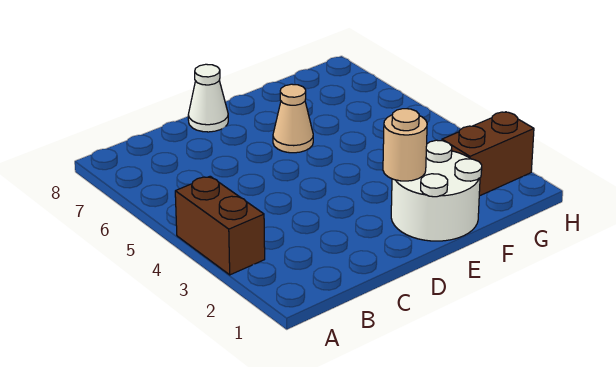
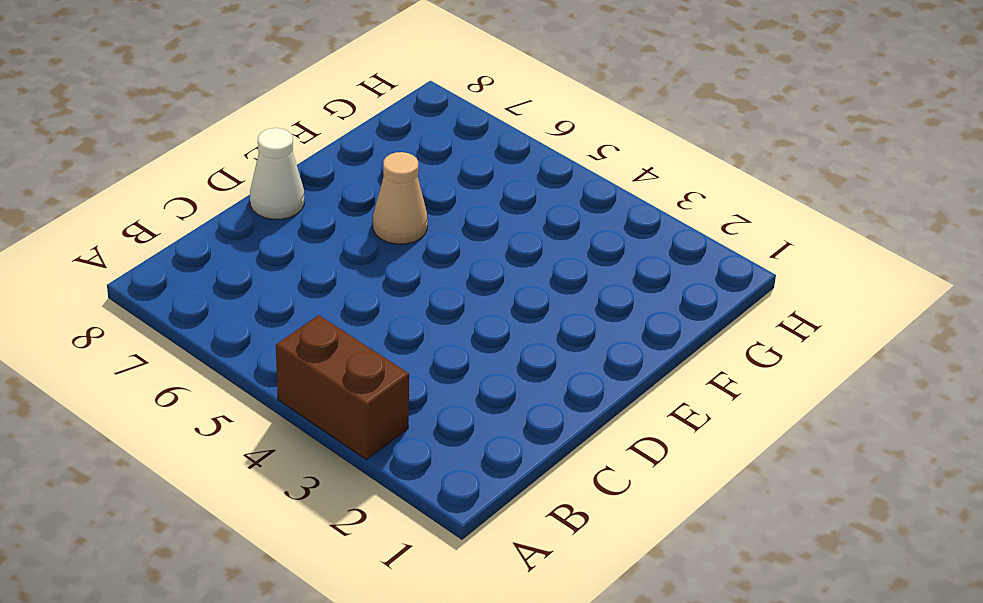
none -> white 2x2 round brick [391,140,482,241]
none -> brown 1x2 brick [442,112,534,196]

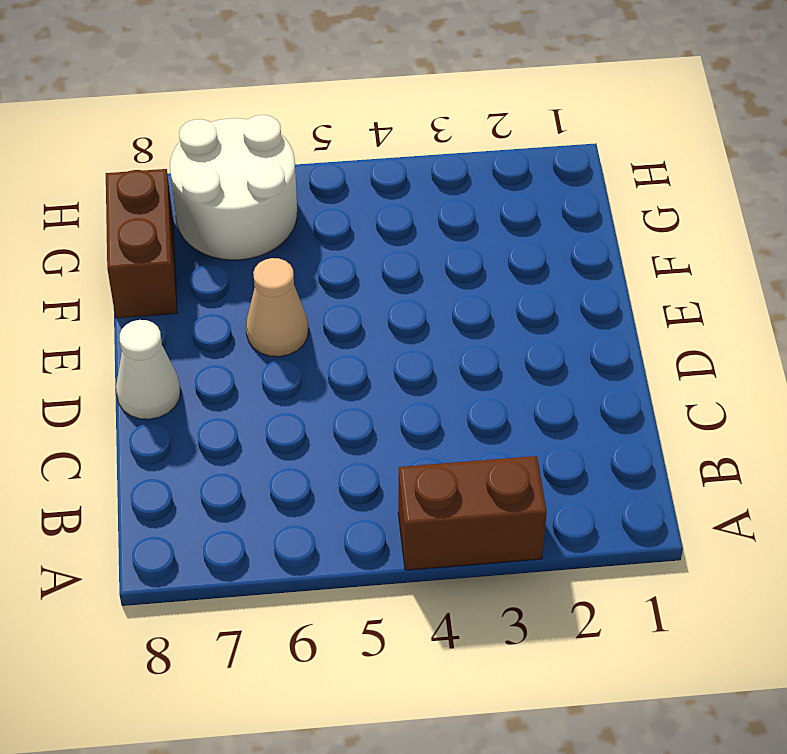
brown 1x2 brick [106,169,177,318] -> brown 1x2 brick moved to [442,112,534,196]
white 2x2 round brick [170,115,297,260] -> white 2x2 round brick moved to [391,140,482,241]
none -> tan 1x1 round brick [383,109,427,181]

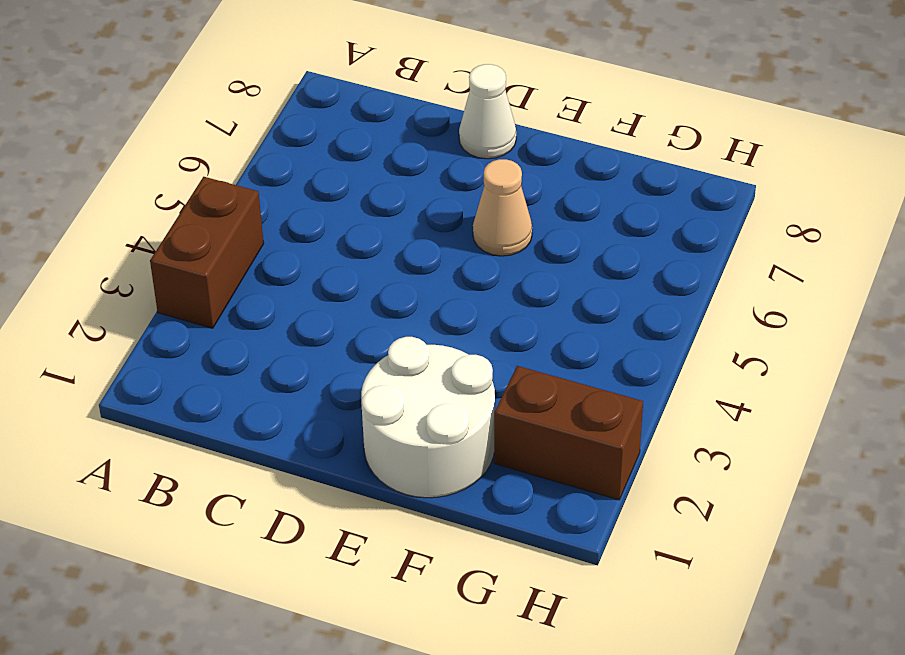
none -> tan 1x1 round brick [383,109,427,181]

